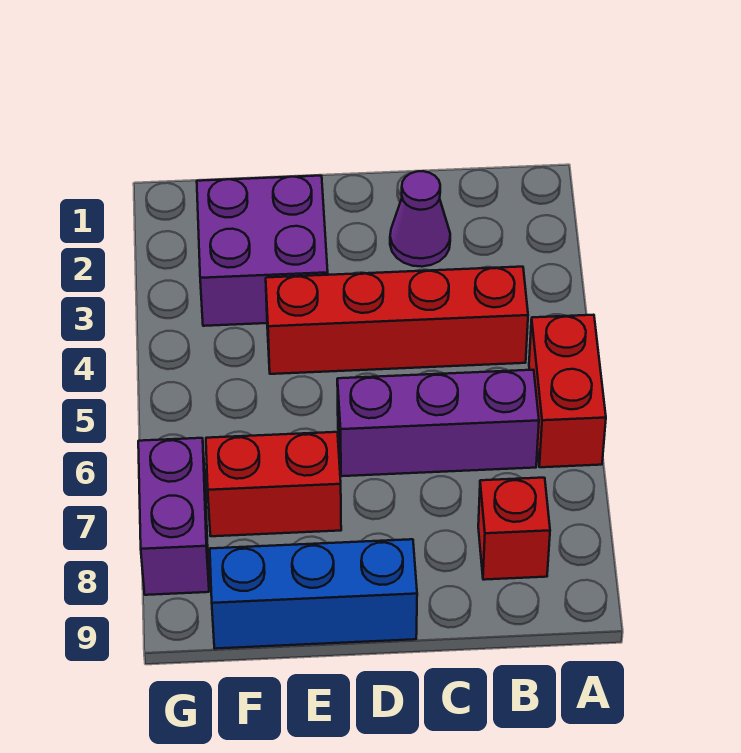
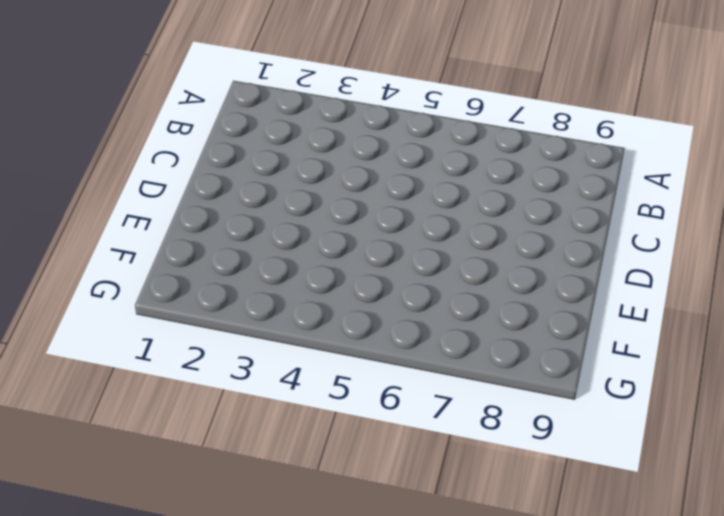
none -> red 1x2 brick [529,315,606,467]
none -> red 1x4 brick [266,267,528,374]

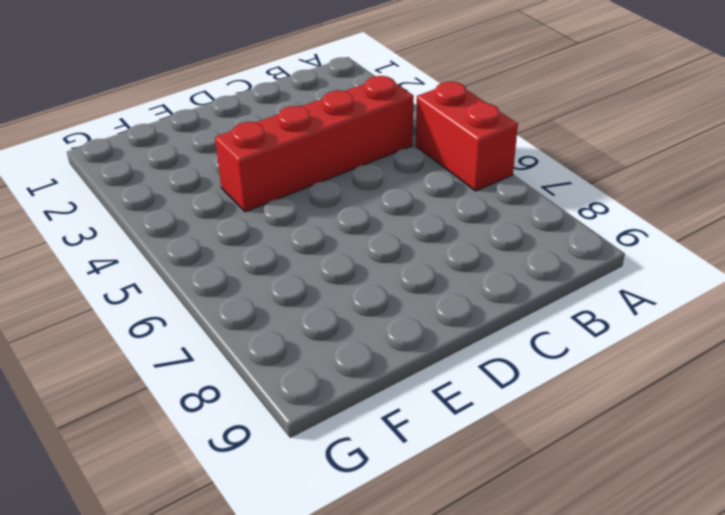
none -> purple 1x3 brick [337,370,539,476]
none -> red 1x1 brick [478,478,550,580]

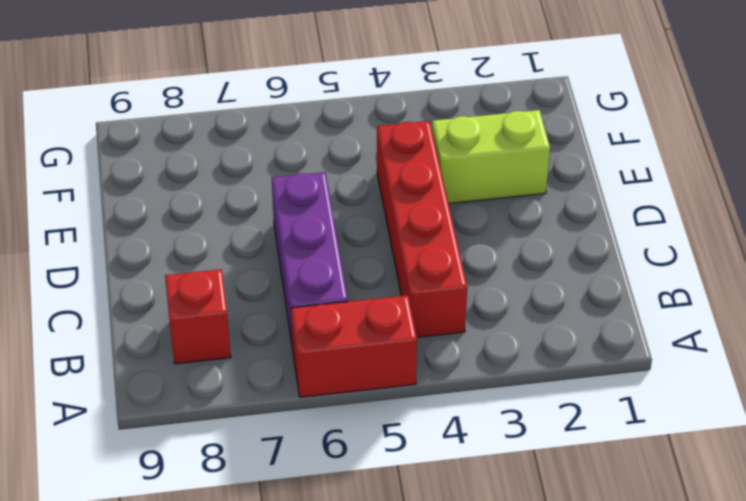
lime 1x2 brick [432,110,550,204] -> purple 2x2 brick [197,176,328,326]
none -> purple 1x1 cone [390,171,450,267]
none -> blue 1x3 brick [210,539,417,649]

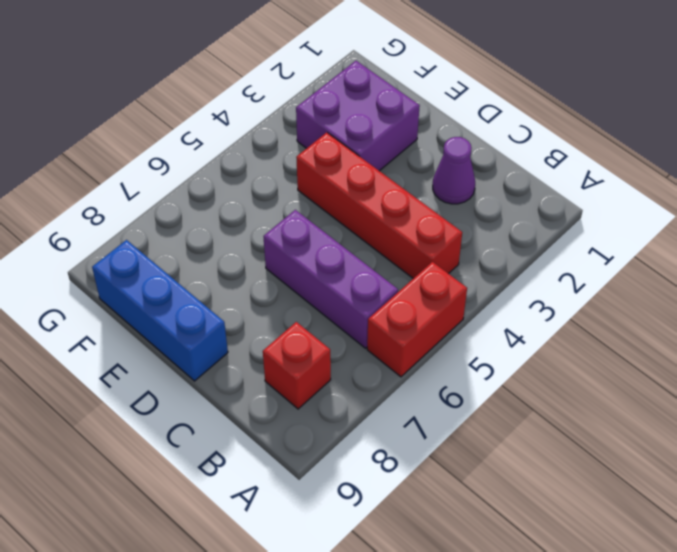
none -> red 1x2 brick [206,432,341,536]
none -> purple 1x2 brick [138,438,209,595]

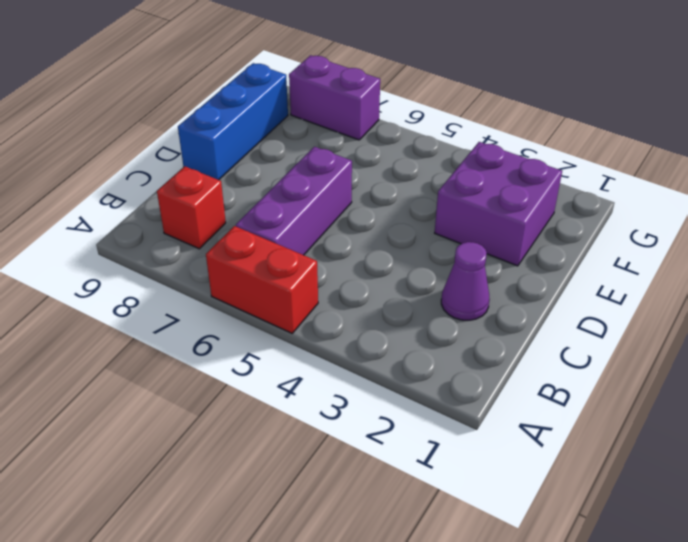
none -> red 1x4 brick [266,267,528,374]
none -> red 1x2 brick [206,432,341,536]

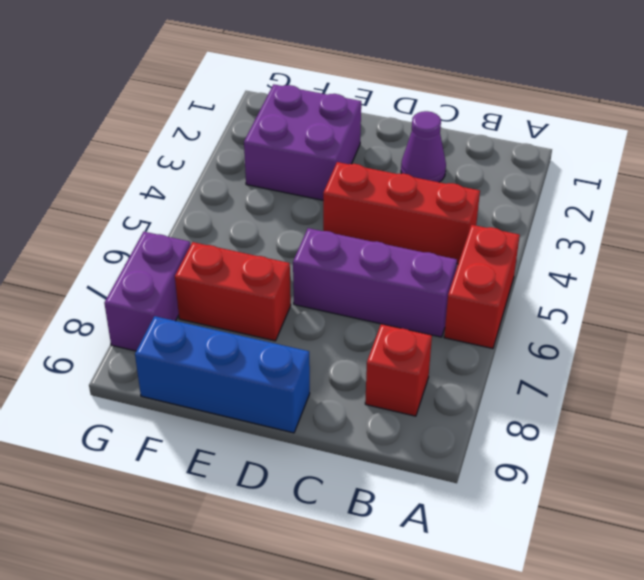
red 1x3 brick [323,162,480,264] -> red 1x4 brick [266,267,528,374]

